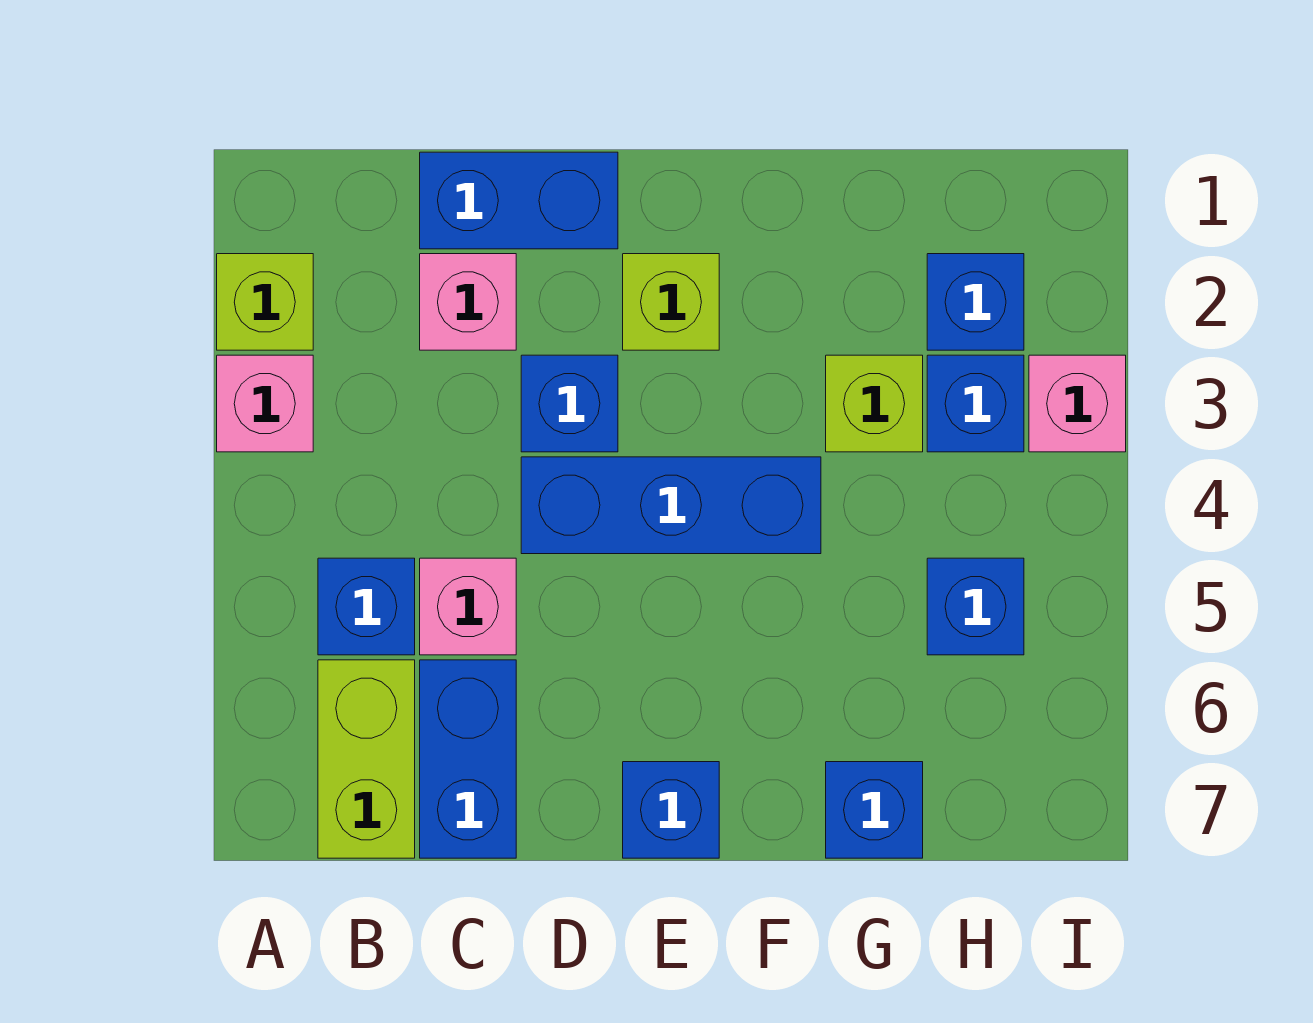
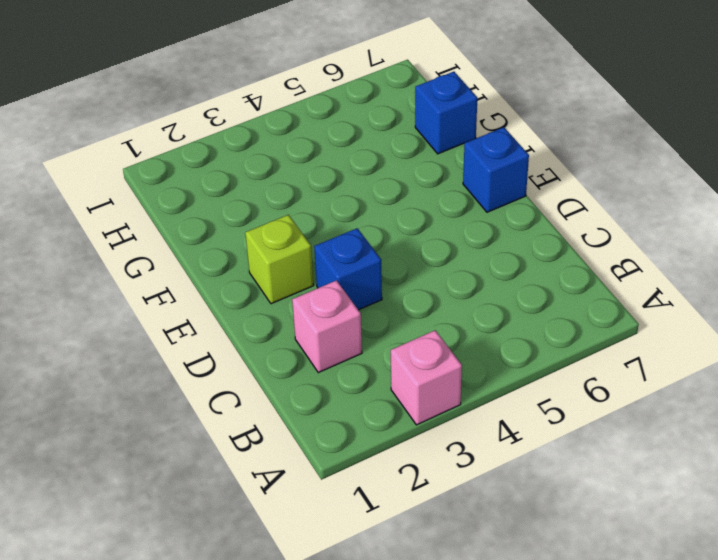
none -> lime 1x1 brick [217,254,313,350]
none -> blue 1x1 brick [318,558,415,655]
none -> lime 1x2 brick [318,660,415,858]

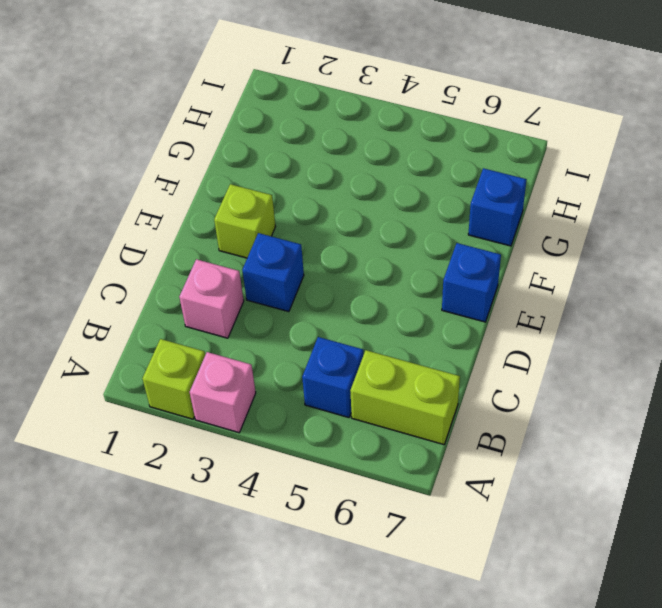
none -> blue 1x2 brick [420,152,618,249]
none -> pink 1x1 brick [420,558,516,655]
none -> blue 1x2 brick [420,660,516,858]

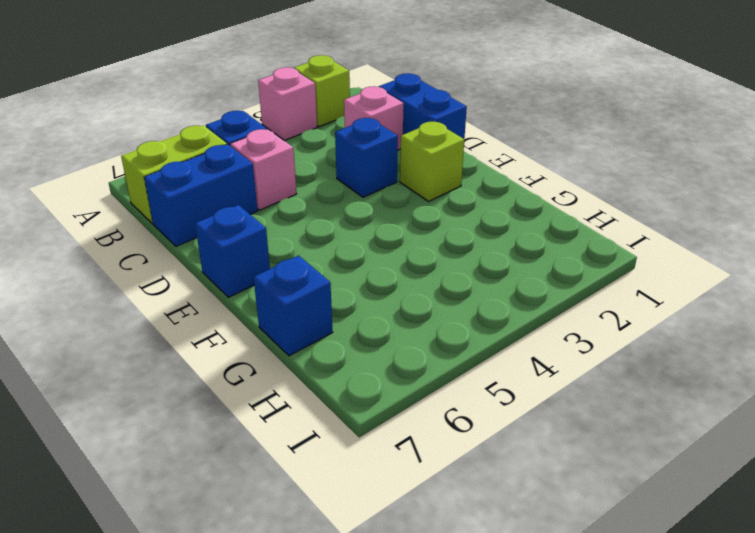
none -> blue 1x3 brick [521,457,821,554]
none -> lime 1x1 brick [826,355,923,452]
none -> blue 1x1 brick [927,254,1024,350]

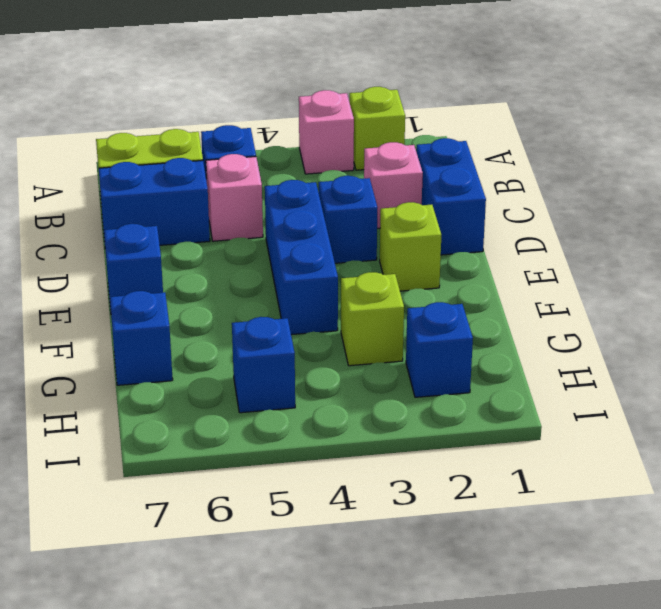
none -> blue 1x1 brick [927,355,1024,452]
none -> pink 1x1 brick [1029,355,1126,452]

